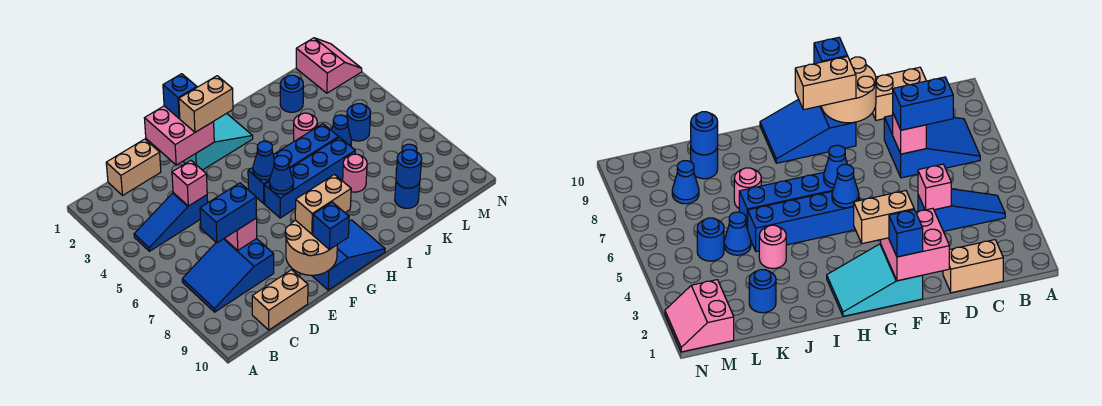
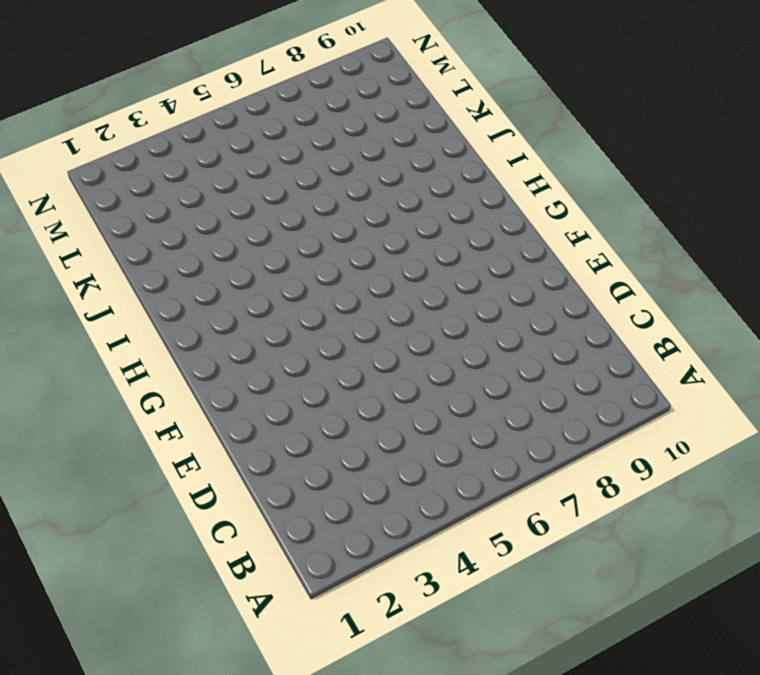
none -> blue 1x3 slope [134,193,208,251]
none -> blue 2x3 slope [182,239,274,312]
none -> tan 1x2 brick [106,139,161,195]

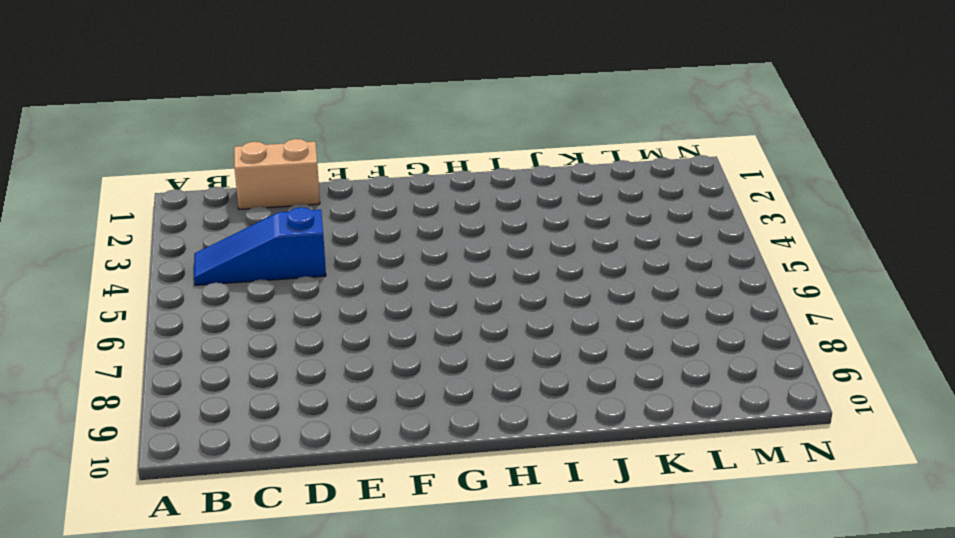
none -> blue 2x3 slope [182,239,274,312]
none -> tan 1x2 brick [252,270,308,330]
none -> cyan 2x3 slope [183,113,253,170]

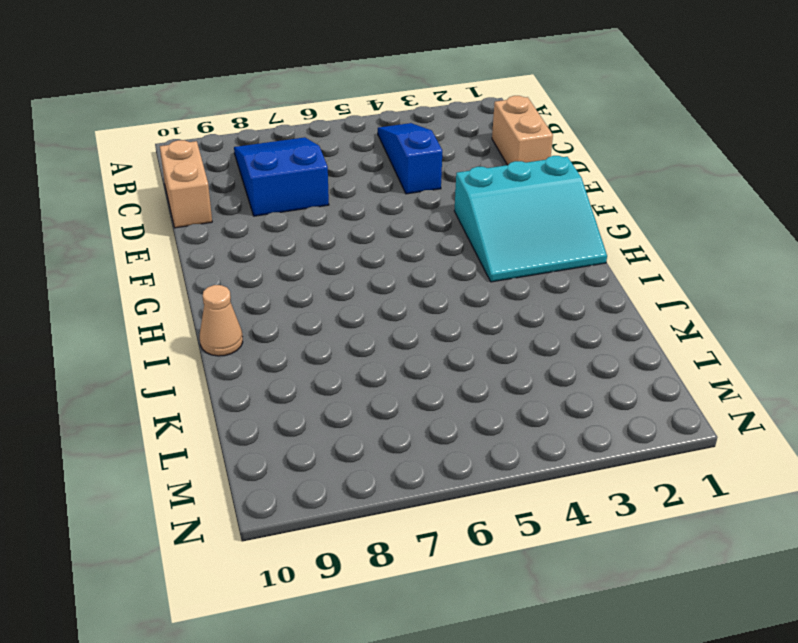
cyan 3x3 slope [454,156,607,282] -> cyan 2x3 slope [183,113,253,170]
tan 1x1 cone [200,285,243,356] -> none
none -> blue 2x3 slope [311,220,385,290]
none -> blue 1x4 brick [248,124,339,204]
none -> blue 1x4 brick [264,137,355,218]

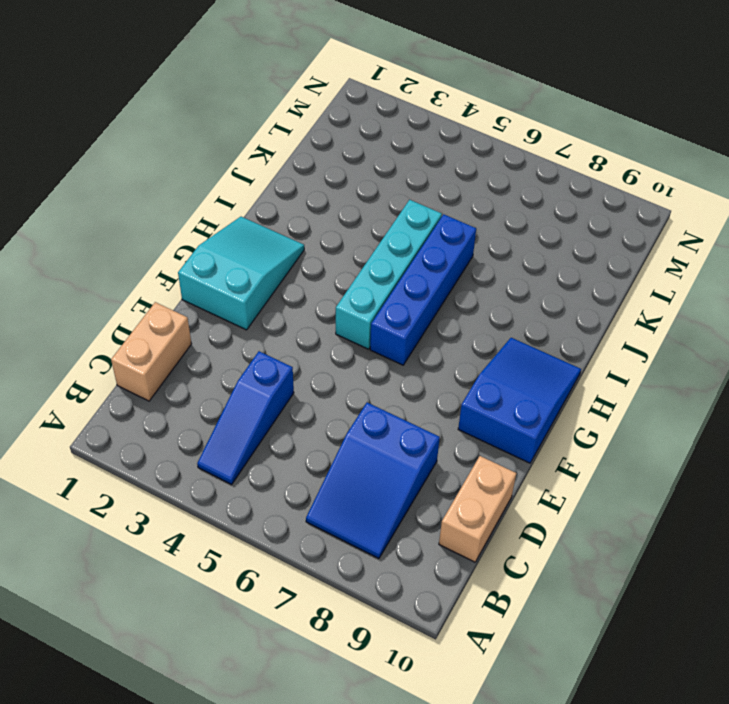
cyan 1x4 brick [336,200,442,349] -> blue 1x4 brick [248,124,339,204]
none -> pink 1x1 round brick [294,113,317,141]
none -> pink 1x1 round brick [343,154,367,192]
none -> blue 1x1 round brick [280,75,303,112]

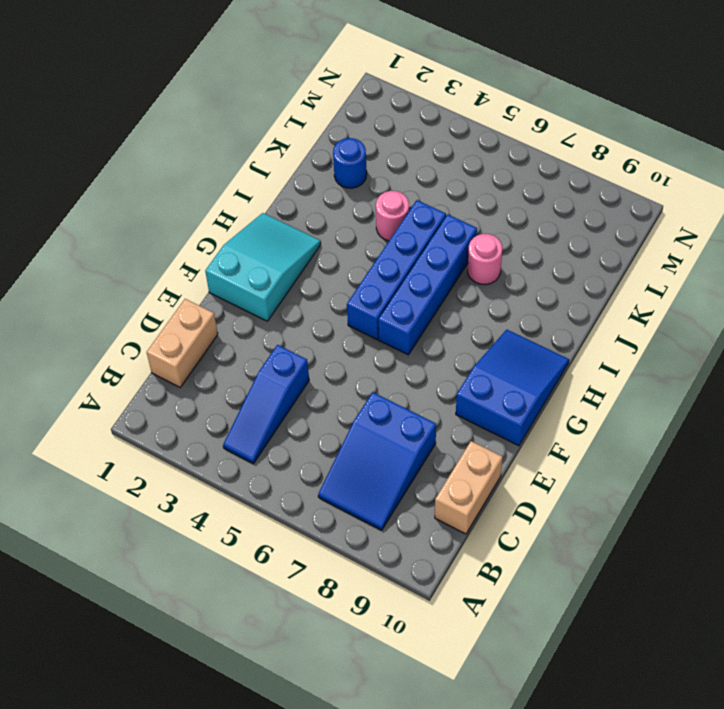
none -> blue 1x1 cone [331,115,352,146]
none -> blue 1x1 round brick [395,181,420,208]
none -> blue 1x1 round brick [347,104,370,141]

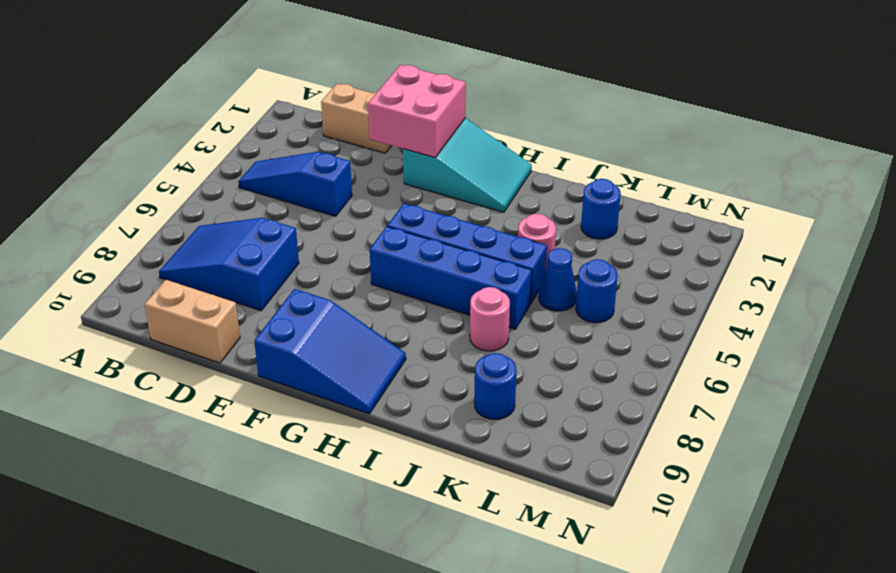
none -> blue 1x1 cone [672,161,699,204]
none -> pink 2x2 slope [296,38,362,93]
none -> pink 1x1 brick [172,161,207,206]

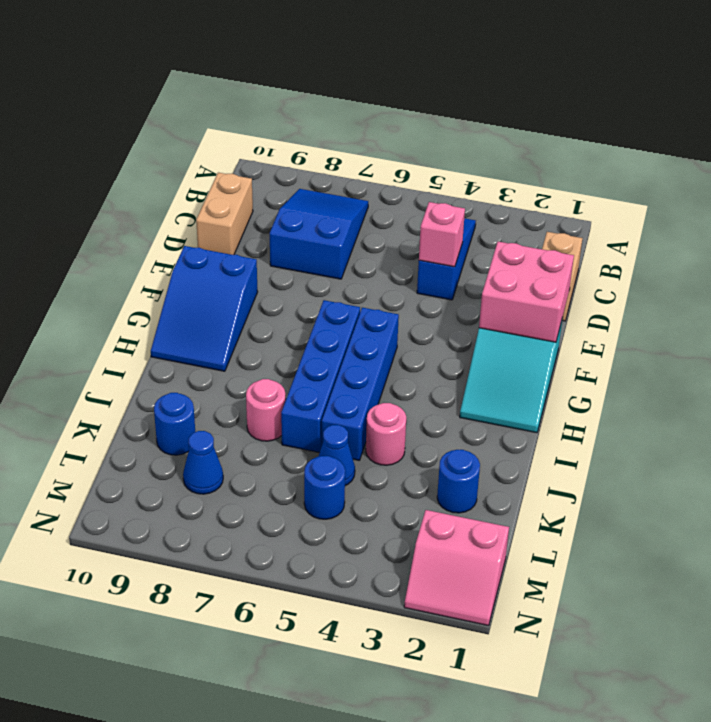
none -> pink 1x1 brick [224,218,257,250]
none -> tan 2x2 round brick [285,220,337,275]
none -> blue 1x1 cone [253,141,274,180]

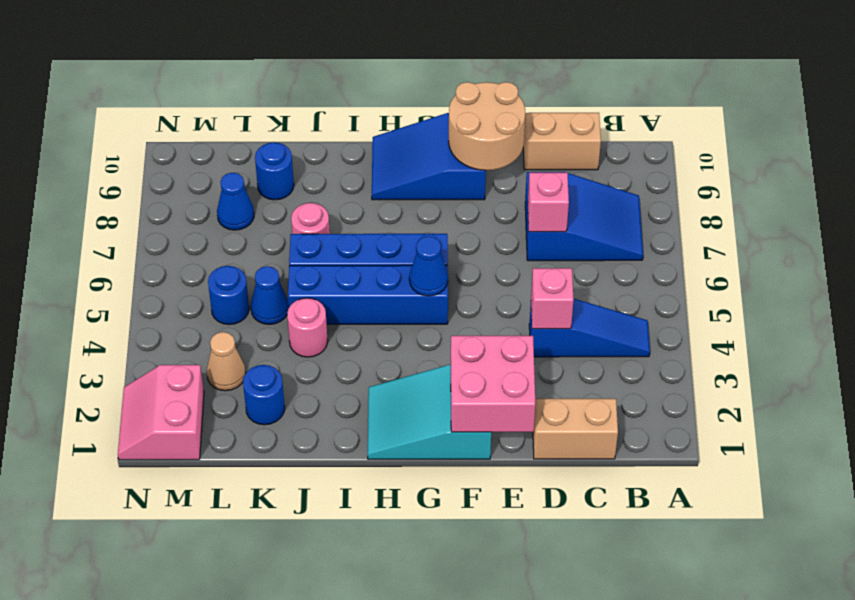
tan 1x1 cone [207,332,246,391] -> none
none -> blue 1x1 cone [269,155,294,194]
none -> blue 1x1 round brick [396,149,422,188]
none -> blue 1x2 brick [200,183,257,243]

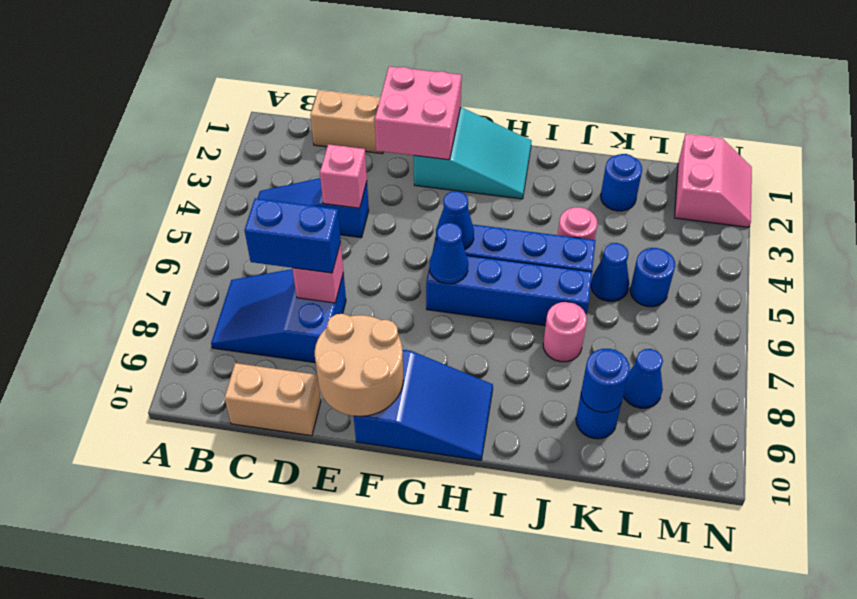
none -> blue 1x1 brick [163,74,197,118]
none -> tan 1x2 brick [179,76,233,132]
none -> tan 1x2 brick [295,175,351,234]

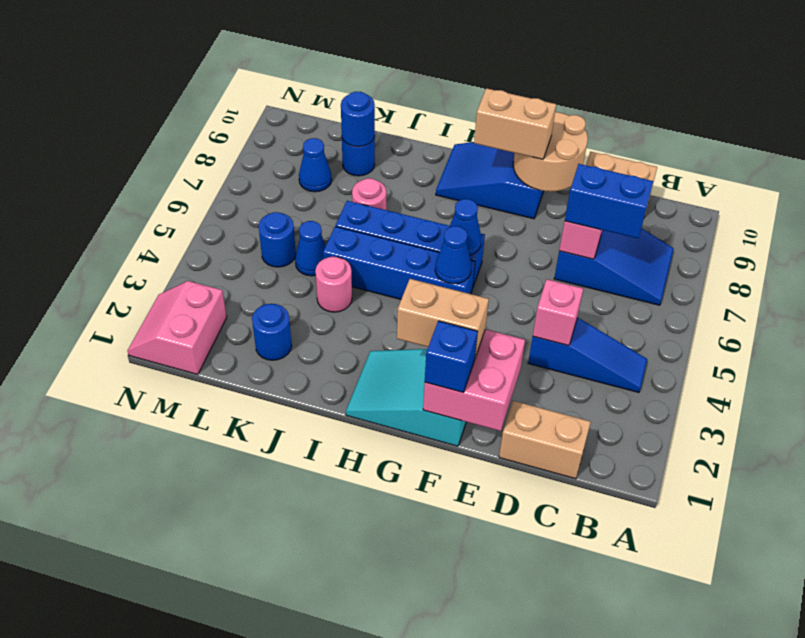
none -> blue 1x1 brick [313,202,349,250]

